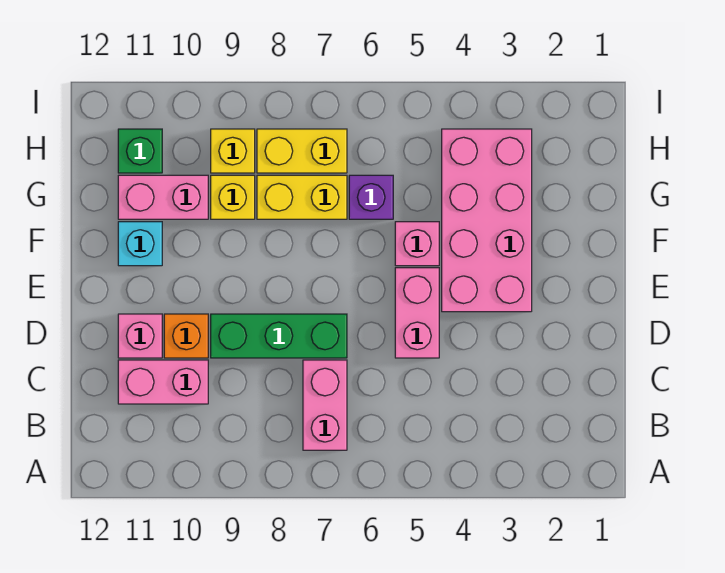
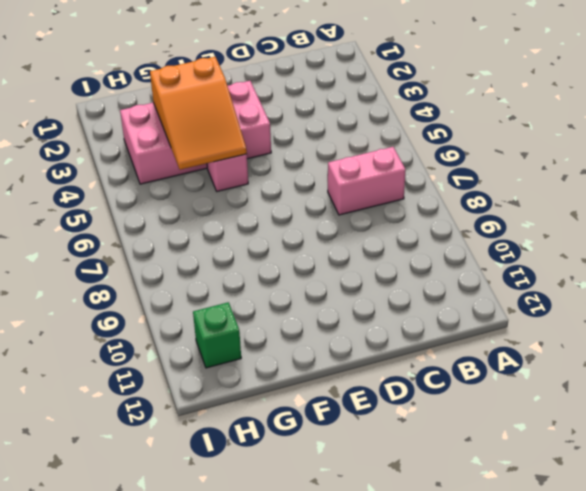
orange 2x3 slope [150,57,247,170] -> none
none -> pink 1x2 brick [118,360,208,404]
none -> pink 1x2 brick [395,268,439,358]
none -> green 1x3 brick [211,314,347,358]

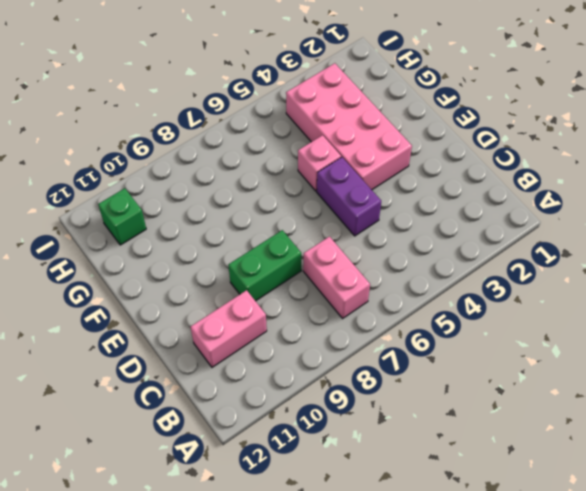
purple 1x2 brick [317,157,381,236] -> pink 1x2 brick [395,268,439,358]
green 1x2 brick [228,230,301,301] -> green 1x3 brick [211,314,347,358]
none -> orange 1x1 brick [164,314,208,358]
none -> pink 1x1 brick [118,314,162,358]
none -> cyan 1x1 brick [118,222,162,266]

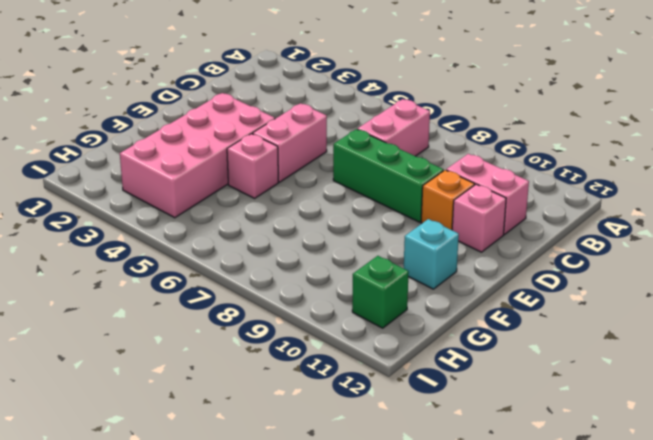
none -> purple 1x1 brick [349,175,393,219]
none -> yellow 1x2 brick [257,175,347,219]
none -> yellow 1x1 brick [211,175,255,219]

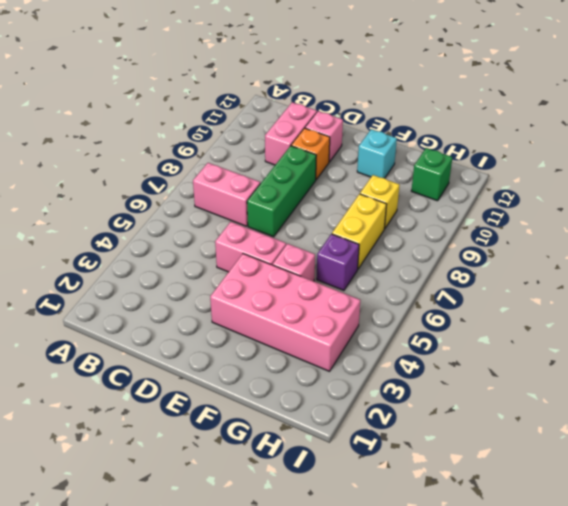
none -> pink 1x2 brick [118,175,208,219]
none -> yellow 1x2 brick [257,129,347,173]
none -> yellow 1x1 brick [211,129,255,173]

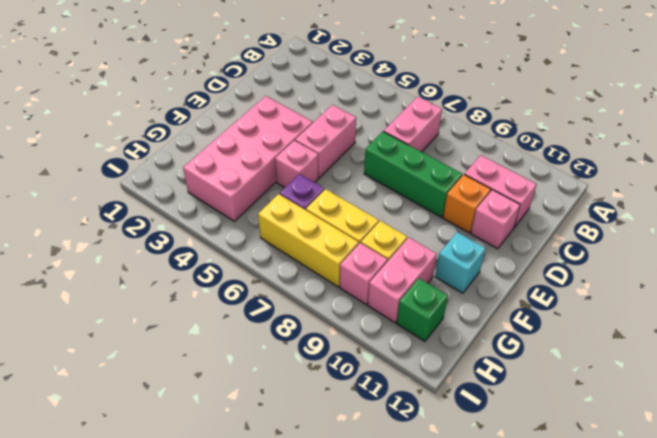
pink 1x2 brick [368,238,437,323] -> pink 1x2 brick turned to [118,175,208,219]
yellow 1x3 brick [258,194,359,287] -> yellow 1x2 brick [257,129,347,173]
pink 1x1 brick [340,243,388,304] -> yellow 1x1 brick [211,129,255,173]

